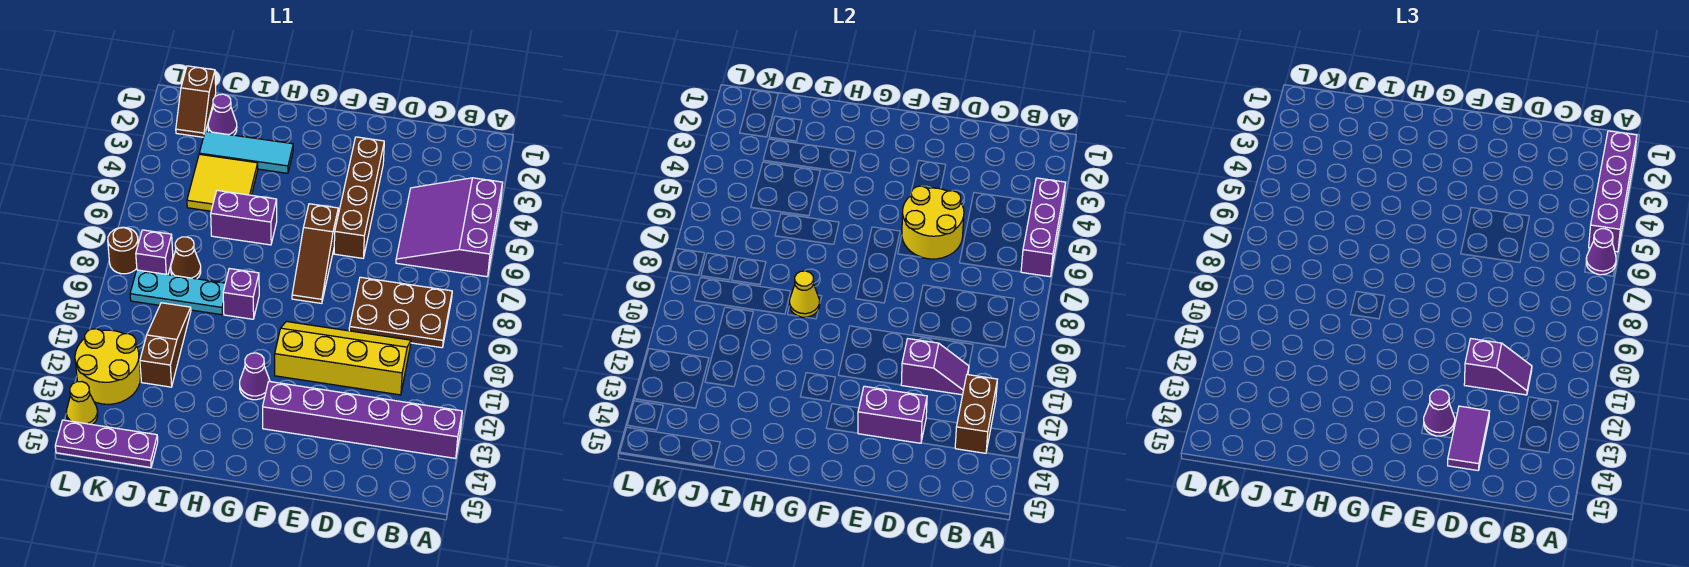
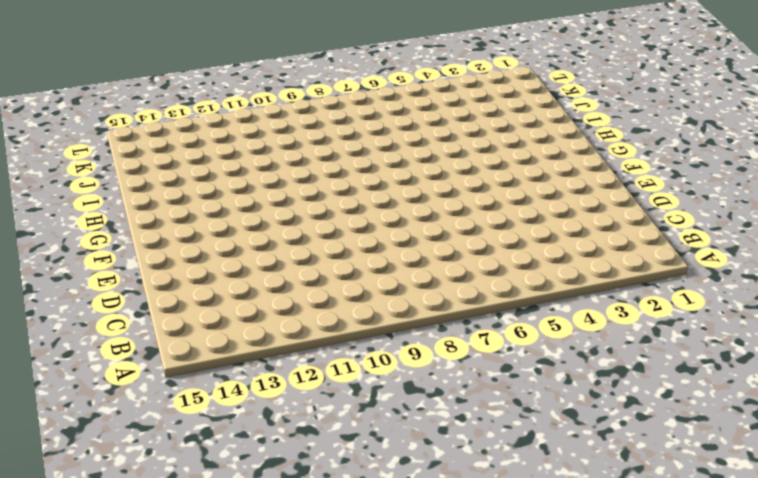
none -> purple 3x3 slope [396,178,503,277]
none -> purple 1x6 brick [263,382,462,458]
none -> brown 2x3 plate [349,277,452,348]
none -> yellow 2x4 slope [275,322,411,395]

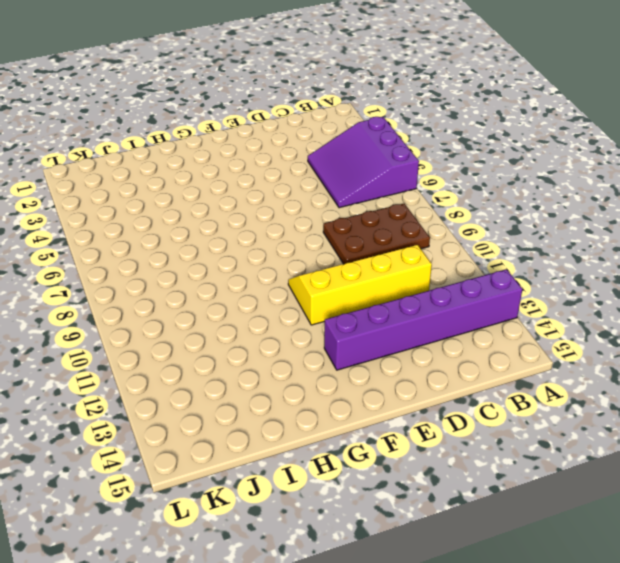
none -> brown 1x4 brick [334,137,384,258]
none -> brown 1x3 slope [292,204,338,304]
none -> purple 1x1 cone [240,353,270,400]
none -> cyan 1x3 tile [199,131,293,173]

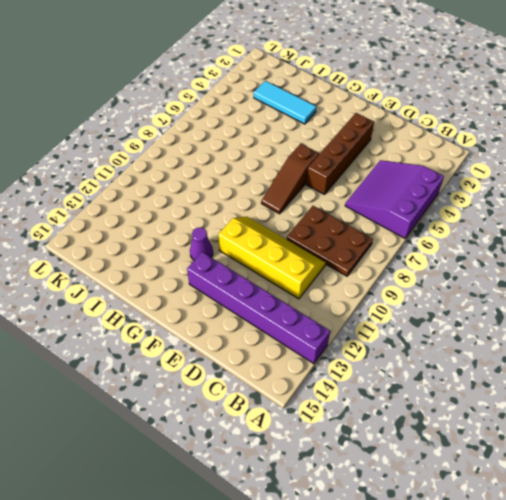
none -> purple 1x2 brick [211,190,277,245]
none -> purple 1x1 brick [223,269,259,319]
none -> yellow 2x2 tile [187,154,258,211]
none -> cyan 1x3 plate [130,270,225,315]

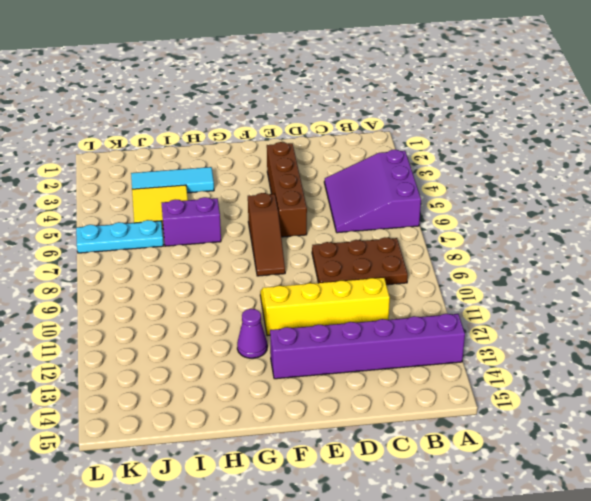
cyan 1x3 plate [76,220,163,253] -> cyan 1x3 plate moved to [130,270,225,315]
none -> purple 1x1 brick [223,269,259,319]
none -> purple 1x1 cone [208,94,237,135]
none -> brown 1x1 cone [171,237,201,279]
none -> brown 1x3 slope [140,303,191,387]

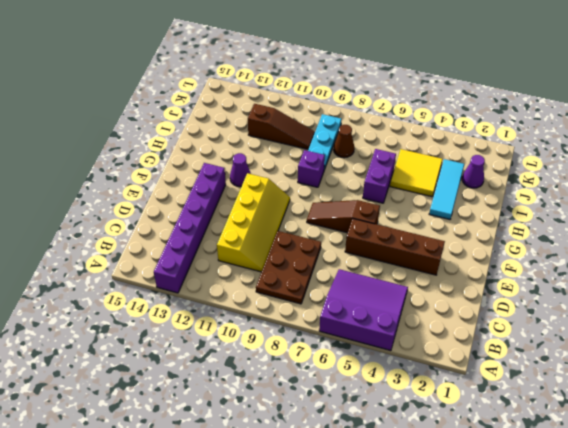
none -> purple 1x3 plate [55,420,158,468]
none -> brown 1x2 slope [176,66,216,137]
none -> purple 1x1 brick [136,230,173,275]
none -> yellow 2x2 round brick [75,329,140,404]

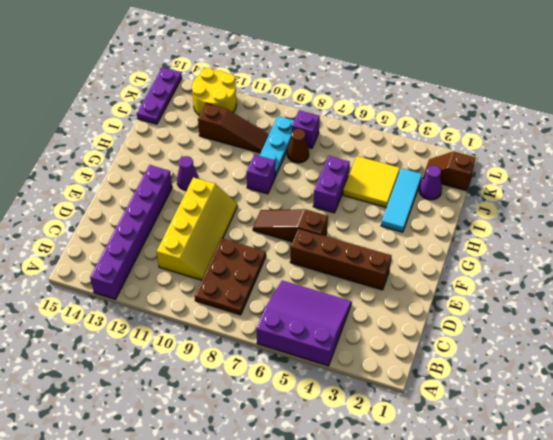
none -> brown 1x1 round brick [108,227,138,274]
none -> yellow 1x1 cone [66,381,98,425]
none -> purple 1x3 brick [1021,178,1066,277]
none -> brown 1x2 brick [955,375,997,453]

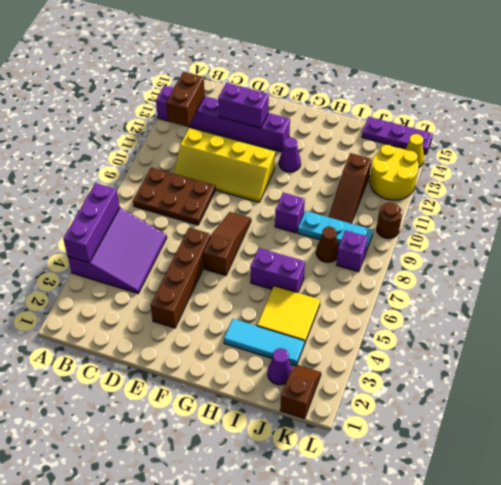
brown 1x1 round brick [377,203,402,238] -> brown 1x1 round brick moved to [108,227,138,274]
none -> purple 1x2 slope [901,339,969,395]
none -> yellow 2x2 round brick [902,186,964,259]
none -> yellow 1x1 cone [790,271,820,317]
none -> purple 1x4 brick [1589,131,1637,252]

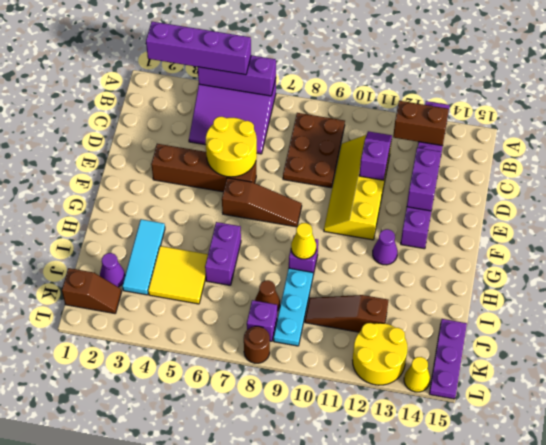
none -> purple 1x1 cone [1586,229,1616,275]
none -> purple 1x2 slope [1464,339,1532,395]
none -> purple 1x2 tile [1448,406,1490,470]
none -> purple 1x1 cone [1424,389,1455,436]

